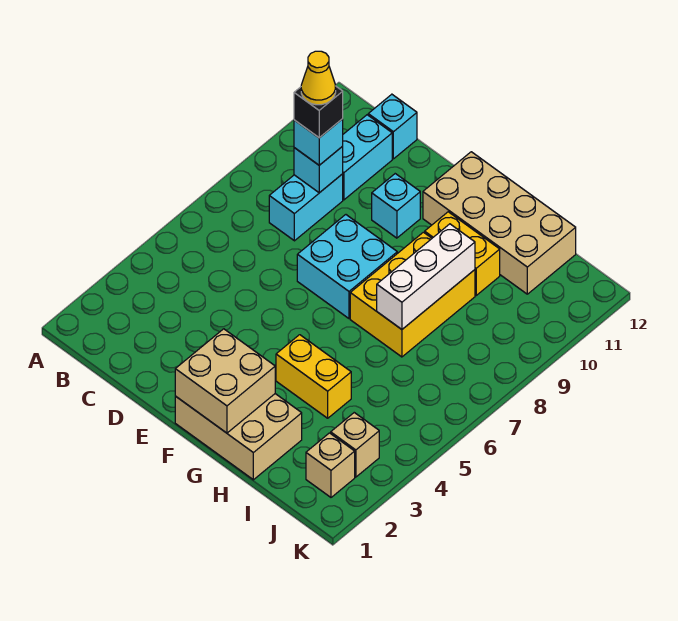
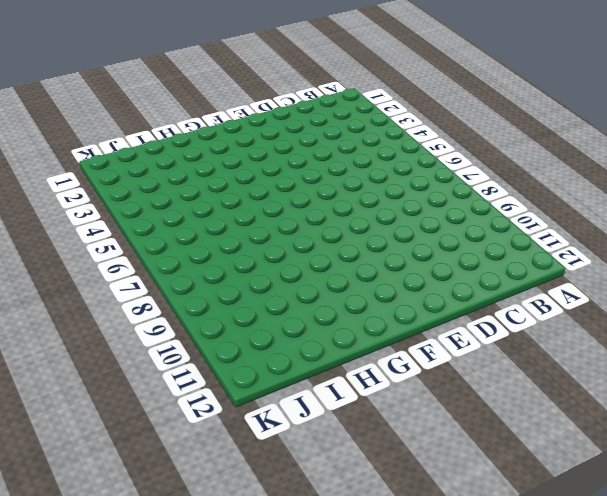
none -> cyan 1x2 brick [269,174,343,241]
none -> cyan 1x2 brick [343,115,392,200]
none -> cyan 1x1 brick [368,94,417,159]

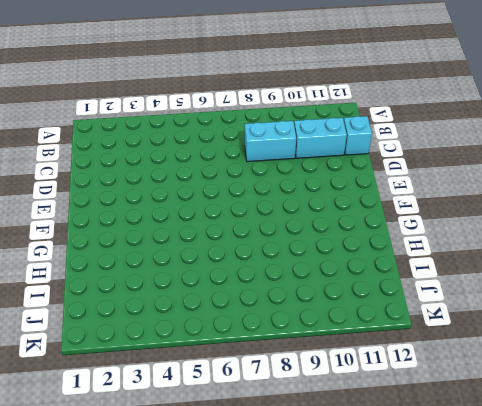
none -> cyan 2x2 brick [297,215,397,319]
none -> cyan 1x1 brick [372,174,420,238]
none -> tan 2x3 brick [175,394,302,480]

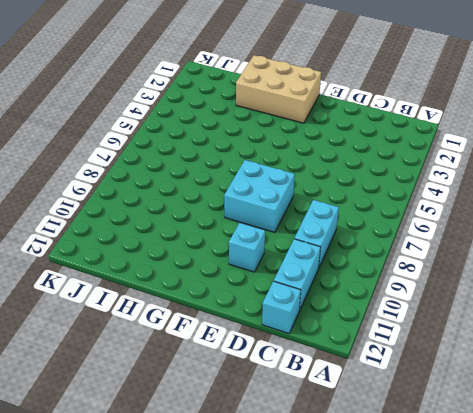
none -> tan 2x4 brick [423,152,576,294]
none -> yellow 1x2 brick [276,335,351,418]
none -> yellow 2x3 brick [350,232,475,357]

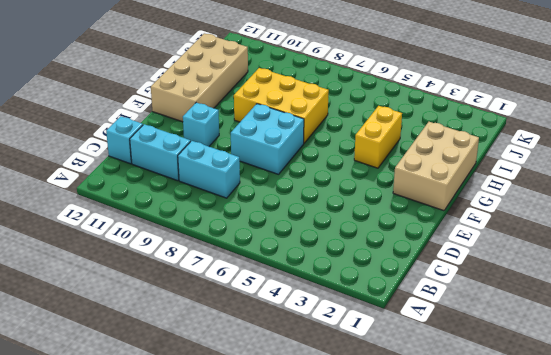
none -> yellow 1x2 brick [425,212,500,295]
none -> tan 1x1 brick [306,433,355,497]
none -> tan 1x1 brick [331,413,379,477]

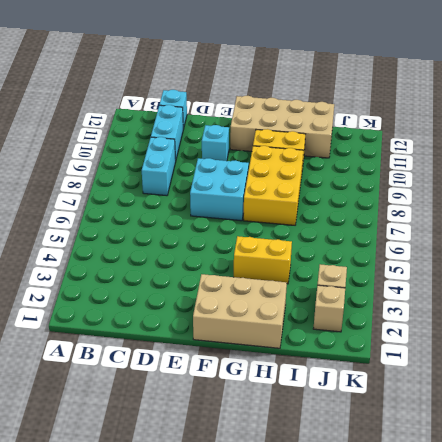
none -> cyan 1x1 brick [294,146,343,193]
none -> tan 2x2 brick [175,329,275,433]
none -> white 1x3 brick [377,224,475,329]

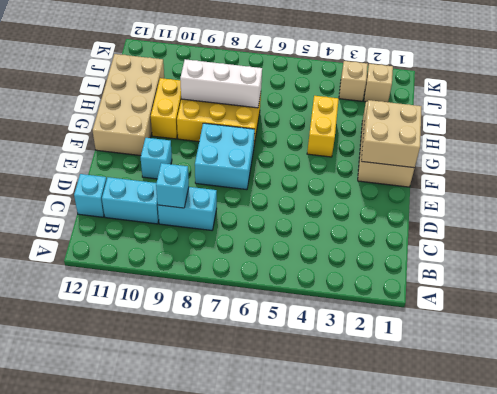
none -> cyan 1x1 brick [294,119,343,165]
none -> black 1x1 brick [294,86,343,138]
none -> yellow 1x1 cone [301,51,336,105]

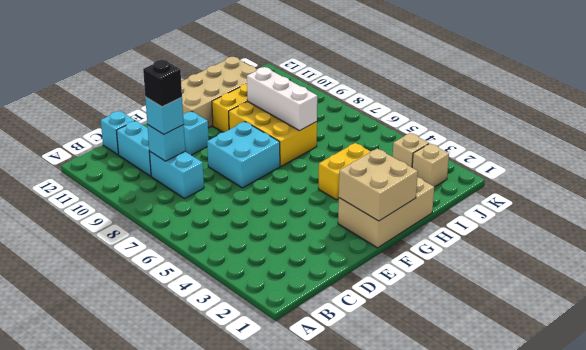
none -> yellow 1x1 cone [301,51,336,105]

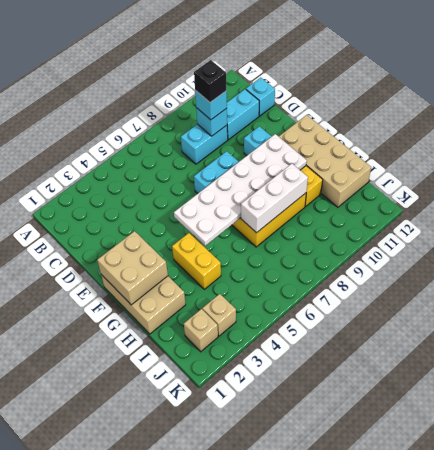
white 2x6 plate [174,134,307,246] -> none
none -> yellow 1x1 cone [301,51,336,105]

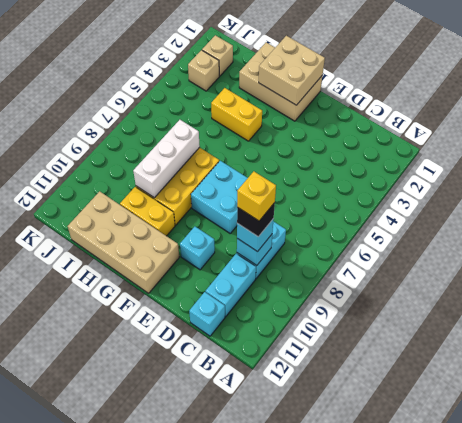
yellow 1x1 brick [237,171,276,221] -> yellow 1x1 cone [301,51,336,105]

